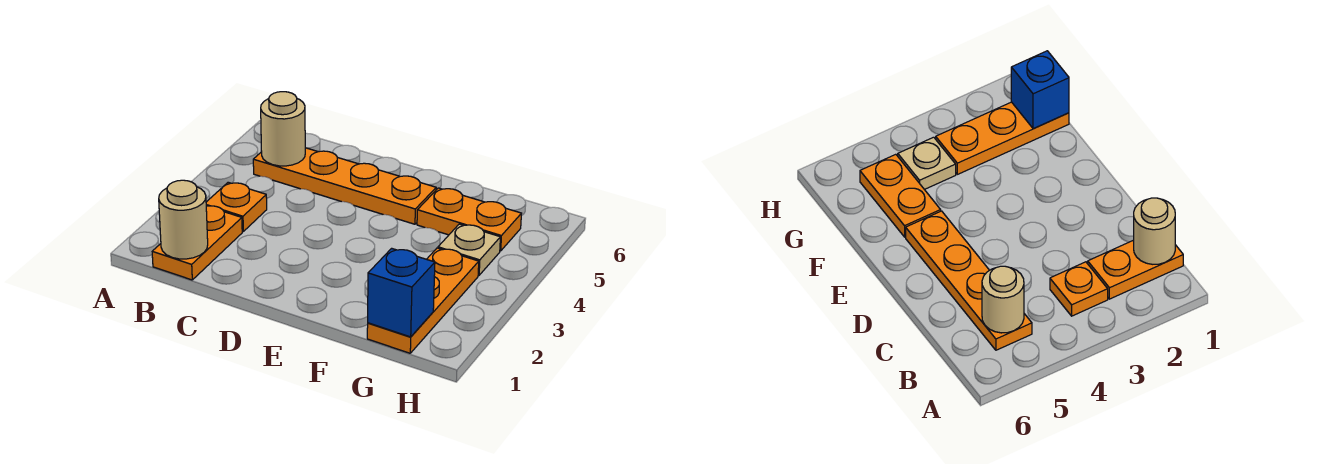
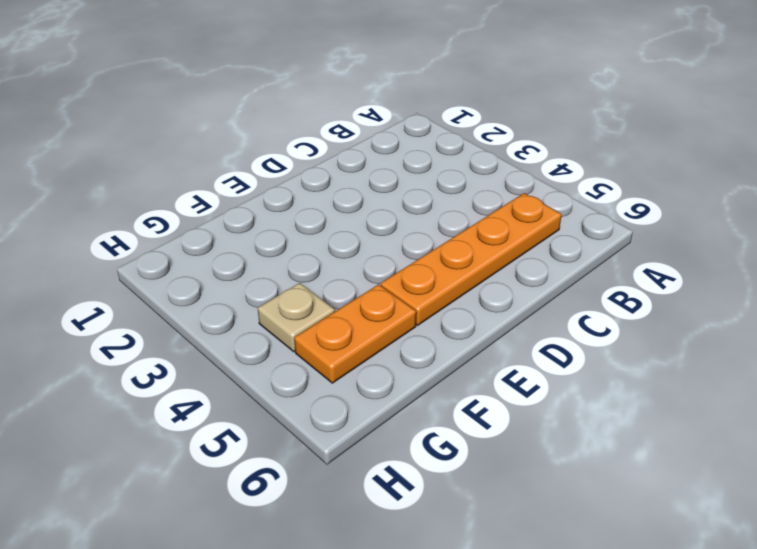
none -> orange 1x2 plate [152,206,242,280]
none -> orange 1x1 plate [206,182,267,231]

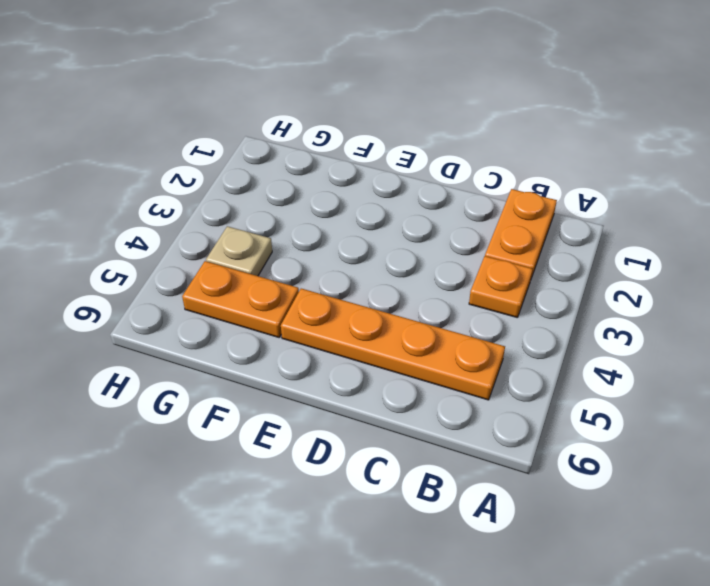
none -> orange 1x3 plate [367,248,479,353]
none -> tan 1x1 round brick [159,180,208,259]

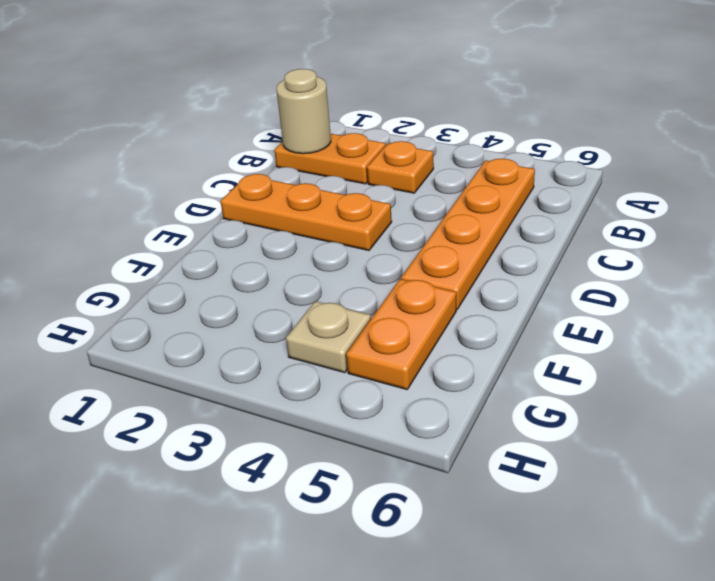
orange 1x3 plate [221,174,392,251] -> orange 1x3 plate moved to [367,248,479,353]
none -> tan 1x1 round brick [261,92,305,166]
none -> blue 1x1 brick [368,248,435,337]

